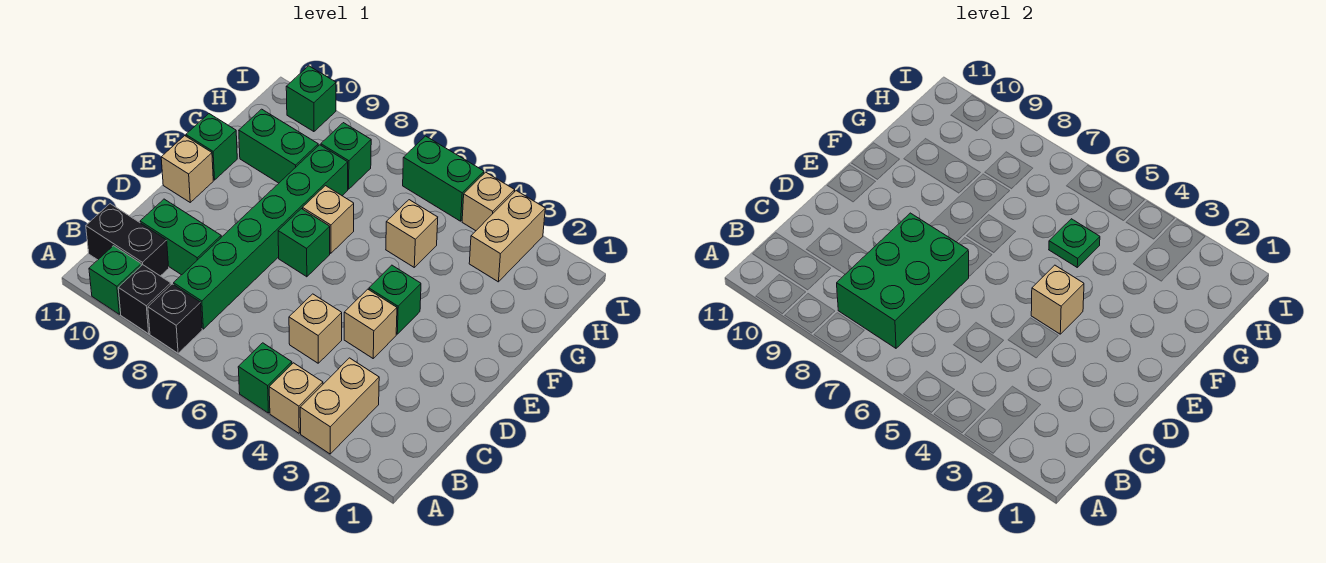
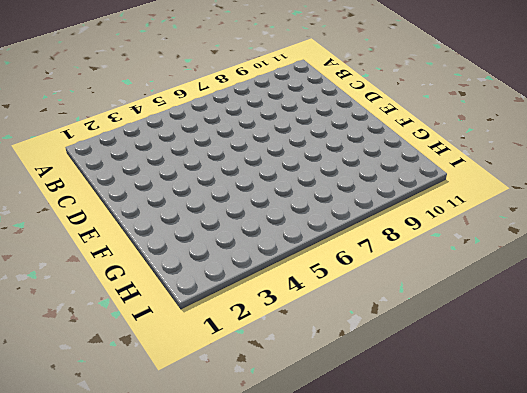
none -> tan 1x2 brick [300,358,379,454]
none -> tan 1x1 brick [269,363,323,433]
none -> green 1x1 brick [238,343,292,413]

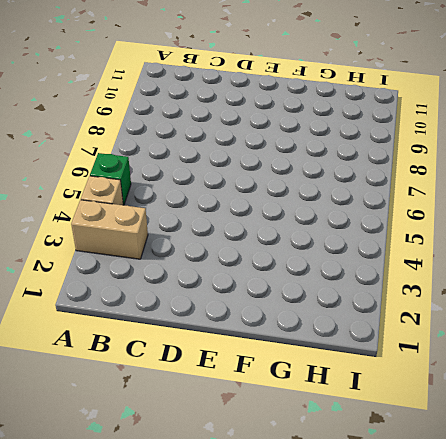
none -> black 1x1 brick [148,284,202,353]
none -> black 1x1 brick [118,265,171,334]
none -> green 1x1 brick [89,246,141,314]

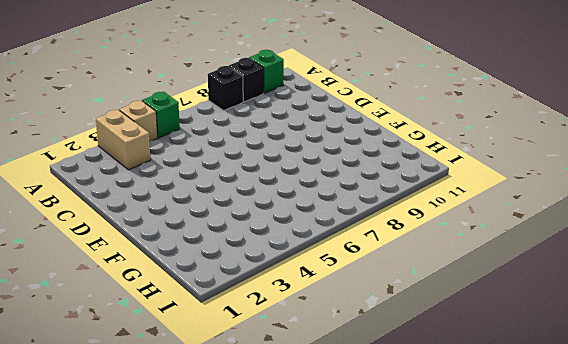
none -> green 1x6 brick [174,145,348,329]
none -> black 1x2 brick [86,204,169,276]
none -> tan 1x1 brick [289,294,342,363]

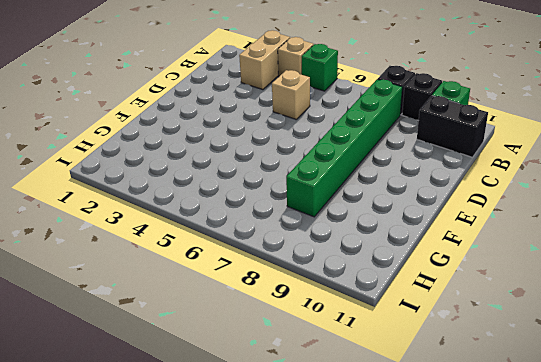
none -> green 1x2 brick [140,199,221,275]
none -> tan 1x1 brick [344,289,397,358]
none -> green 1x1 brick [369,265,421,334]

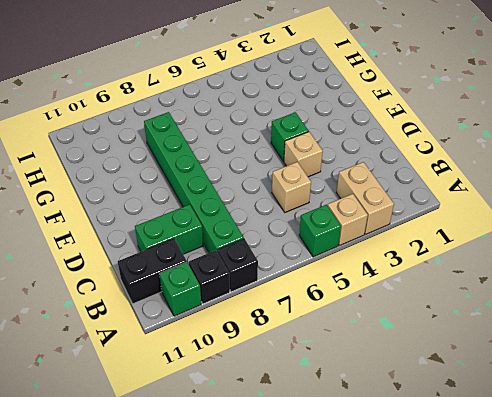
none -> green 1x1 brick [278,209,330,277]
none -> tan 1x1 brick [161,136,213,202]
none -> tan 1x1 brick [303,186,354,253]

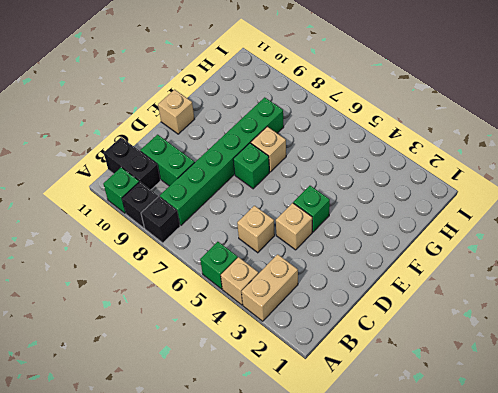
none -> green 1x1 brick [186,114,237,180]
none -> tan 1x1 brick [386,200,438,267]
none -> green 1x2 brick [239,109,318,183]

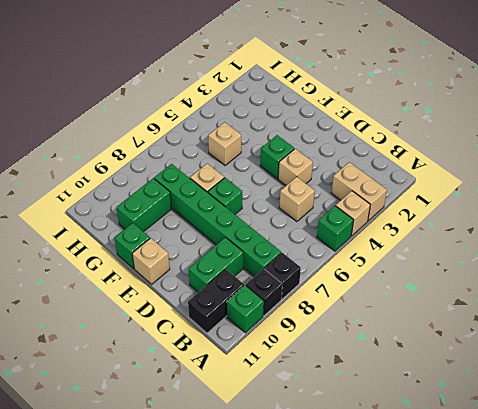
none -> tan 1x2 brick [469,191,545,282]
none -> green 1x1 brick [321,123,371,189]
none -> tan 1x1 brick [462,172,515,231]

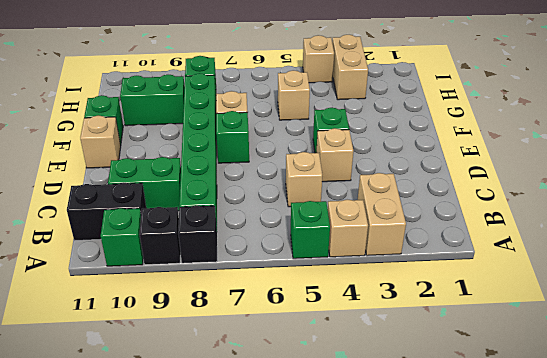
none -> green 1x2 brick [403,136,484,221]
none -> green 1x1 brick [286,66,336,132]
none -> green 2x3 brick [837,213,969,348]

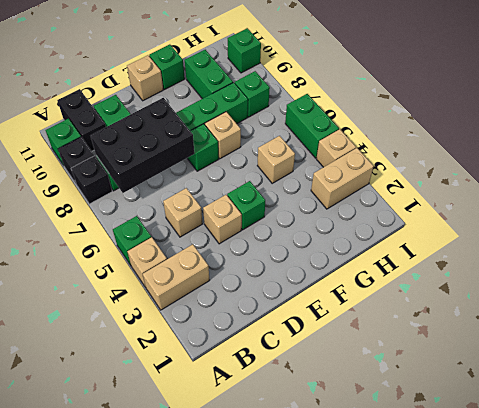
black 2x3 brick [90,98,195,193] -> green 2x3 brick [837,213,969,348]
none -> tan 1x1 brick [1031,265,1084,334]
none -> green 1x1 plate [1049,219,1100,267]

